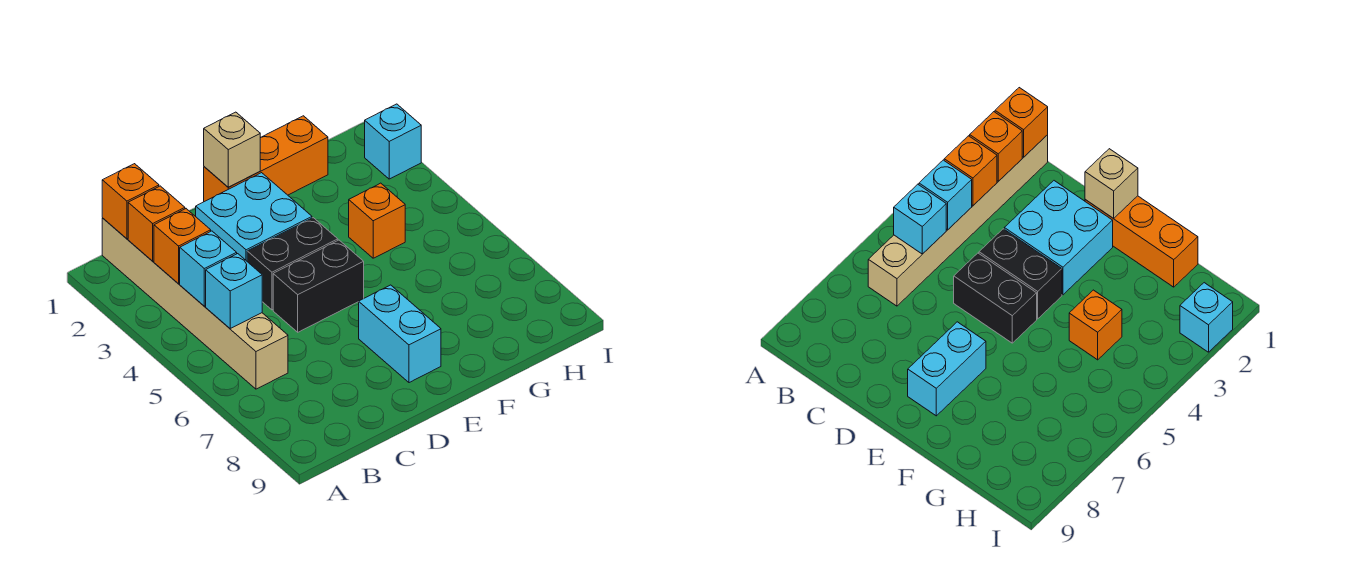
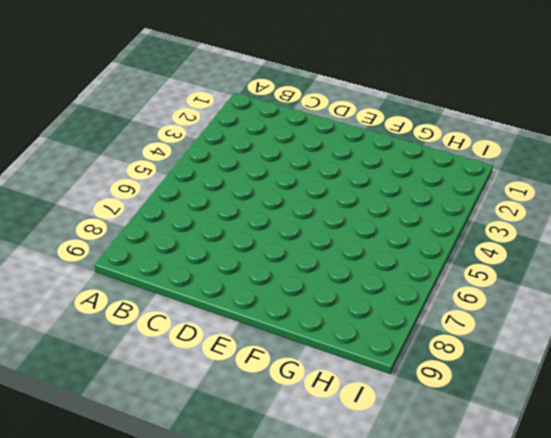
none -> tan 1x6 brick [102,218,288,389]
none -> cyan 2x2 brick [196,173,312,261]
none -> black 1x2 brick [247,218,338,310]

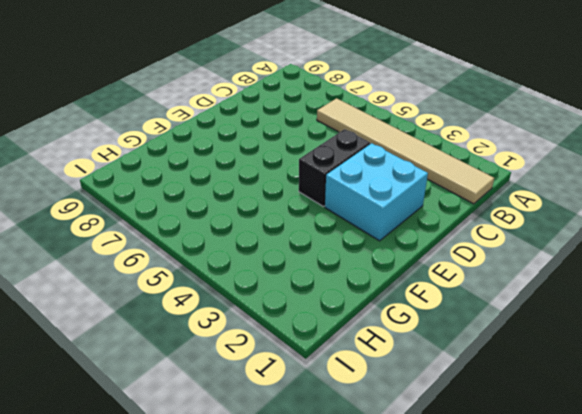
tan 1x6 tile [317,98,494,204] -> tan 1x6 brick [102,218,288,389]
none -> black 1x2 brick [273,240,364,332]
none -> orange 1x3 brick [204,116,328,202]
none -> cyan 1x2 brick [359,285,441,383]

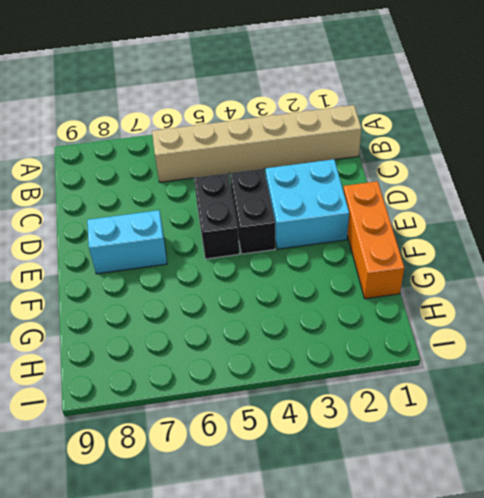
none -> orange 1x1 brick [349,183,405,258]
none -> cyan 1x1 brick [365,104,421,179]
none -> orange 1x1 brick [102,164,159,239]

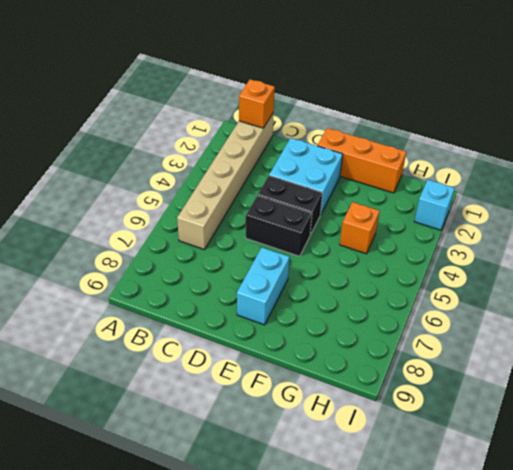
none -> orange 1x1 brick [128,186,185,261]
none -> orange 1x1 brick [154,209,211,284]
none -> cyan 1x1 brick [180,231,237,306]

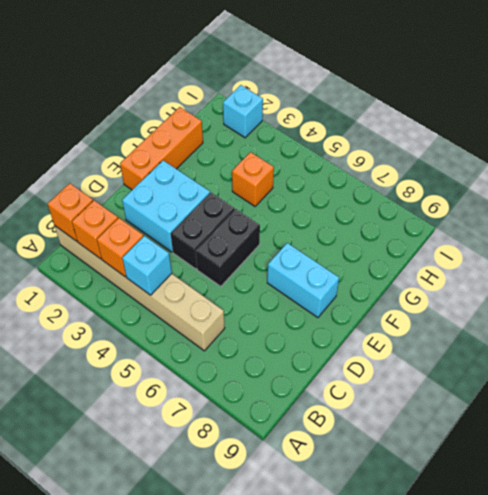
none -> cyan 1x1 brick [206,254,262,328]
none -> tan 1x1 brick [204,112,260,187]

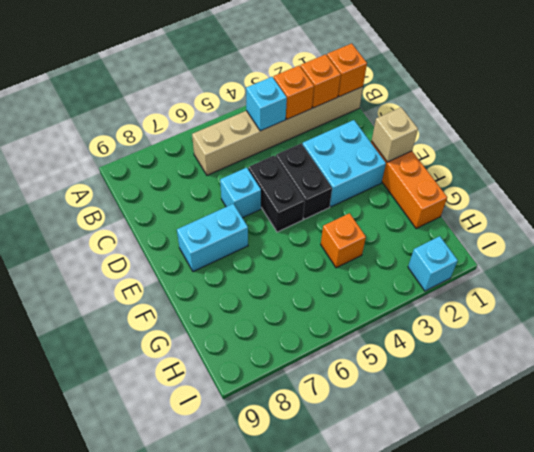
cyan 1x1 brick [220,168,261,218] -> cyan 1x1 brick moved to [206,254,262,328]

